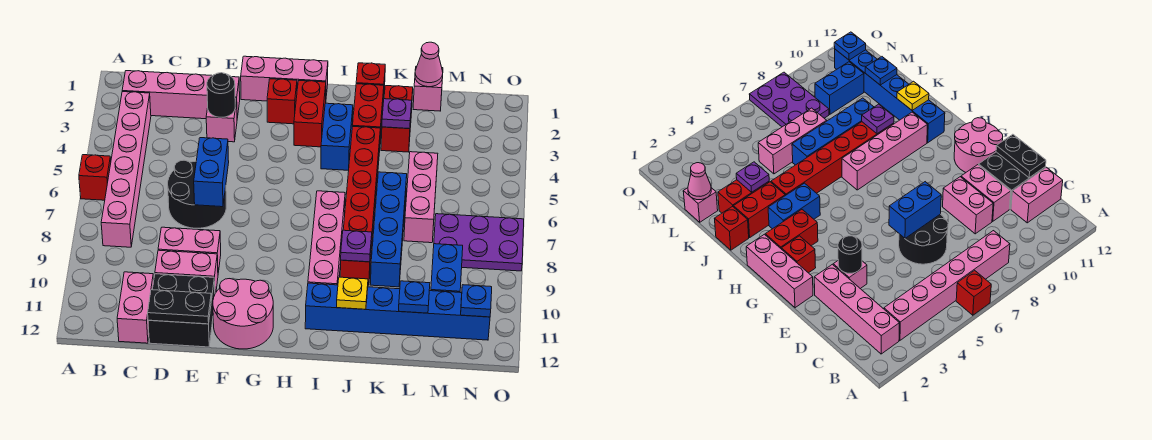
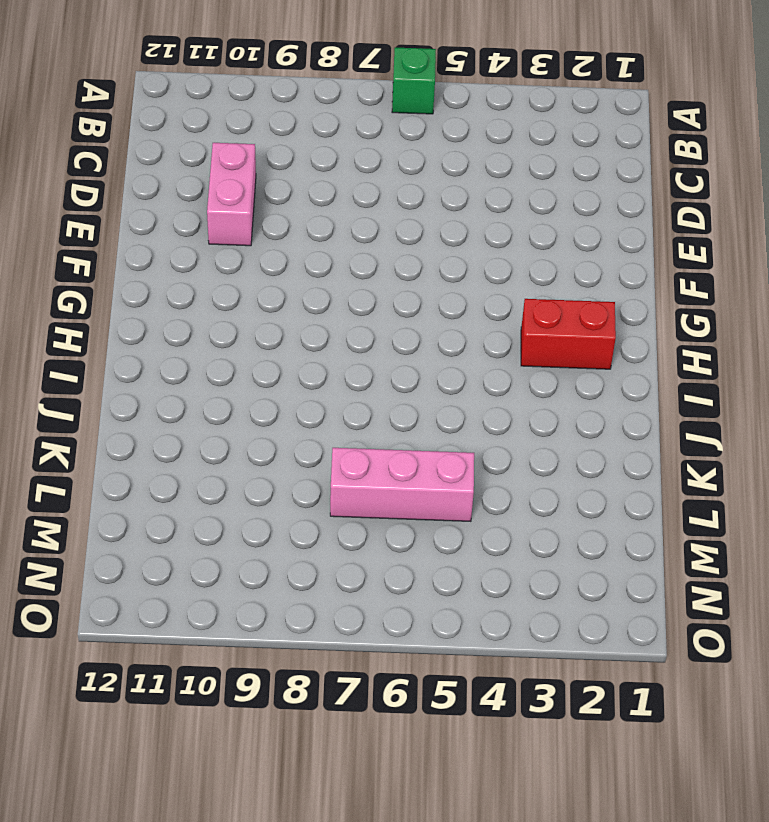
green 1x1 brick [392,48,436,114] -> red 1x1 brick [79,155,111,200]
none -> pink 1x4 brick [122,71,240,119]
none -> pink 1x6 brick [101,92,151,247]
none -> pink 1x2 brick [117,272,154,343]
none -> black 2x2 round brick [168,160,226,228]

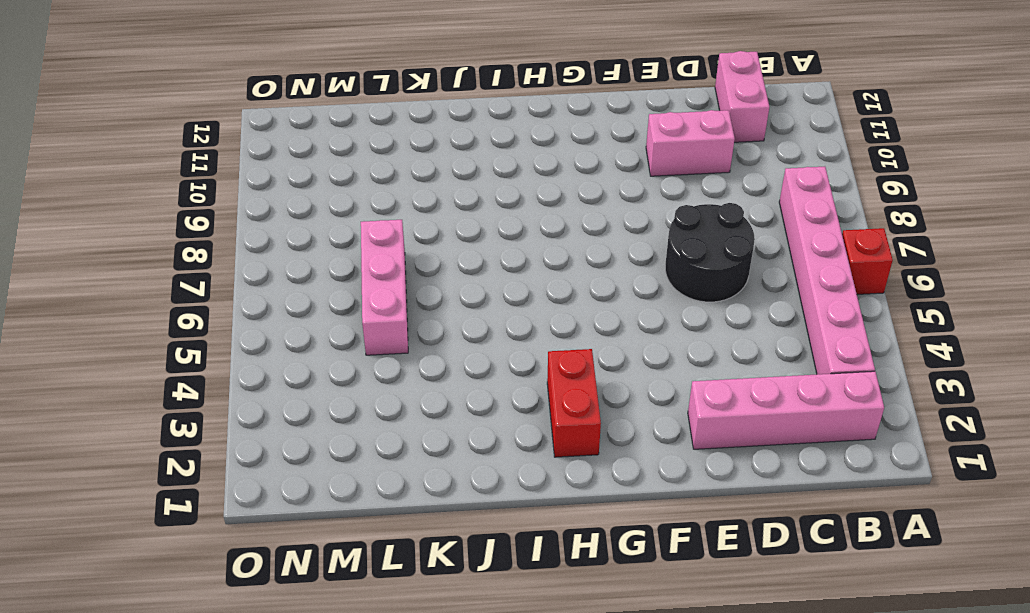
none -> pink 1x2 brick [158,227,221,273]
none -> black 2x2 brick [148,274,215,347]
none -> pink 1x1 brick [206,98,237,142]
none -> pink 1x3 brick [241,56,328,101]

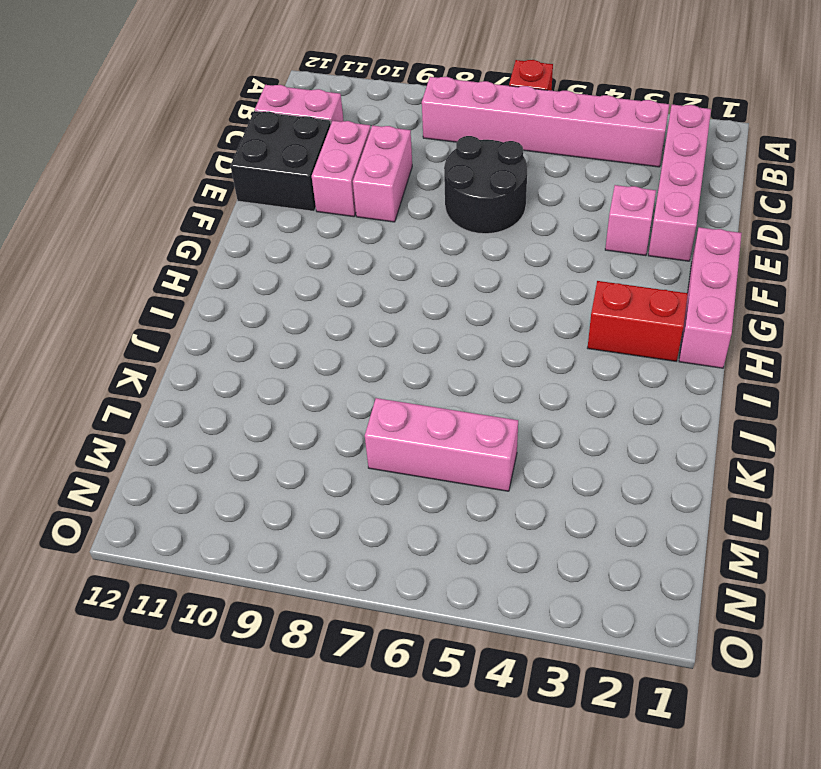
none -> pink 2x2 round brick [213,279,273,349]
none -> red 1x1 brick [267,79,297,124]
none -> blue 1x2 brick [321,103,353,170]
none -> pink 1x4 brick [308,191,345,285]

